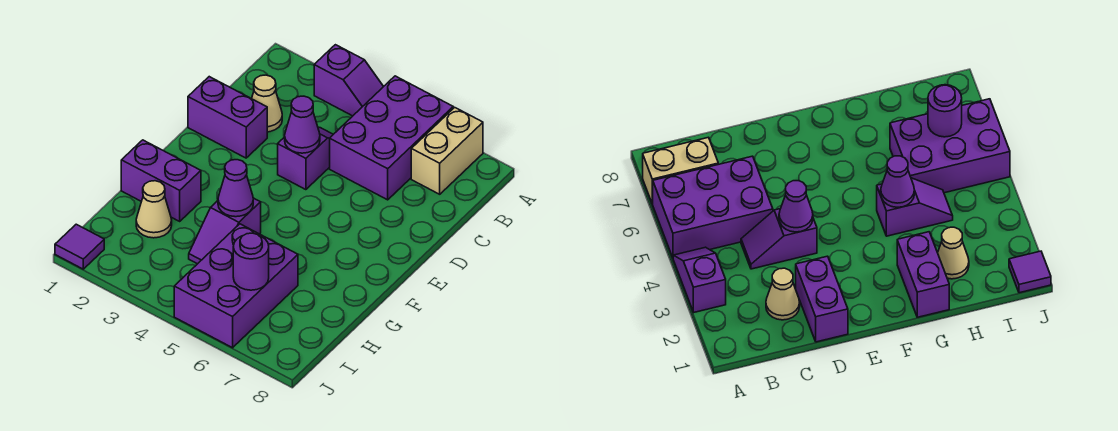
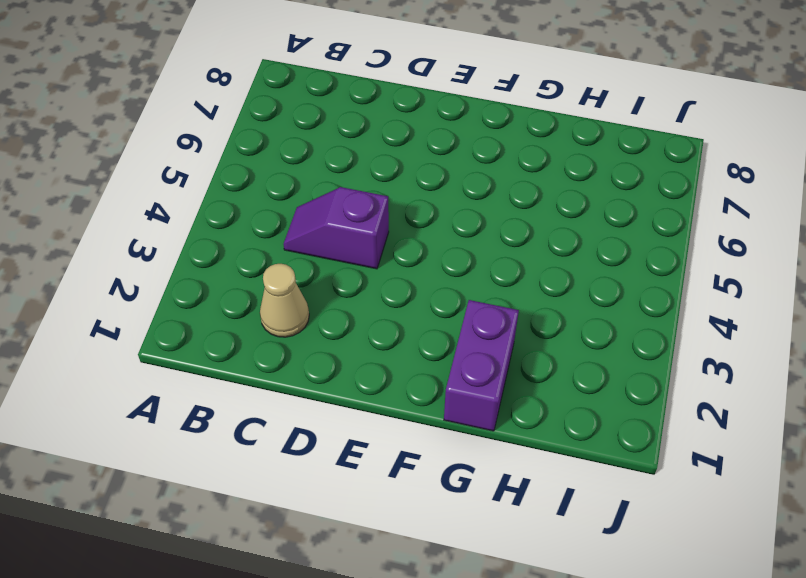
none -> purple 1x2 slope [314,45,384,116]
none -> purple 2x3 brick [330,76,453,200]
none -> tan 1x2 brick [411,107,483,194]

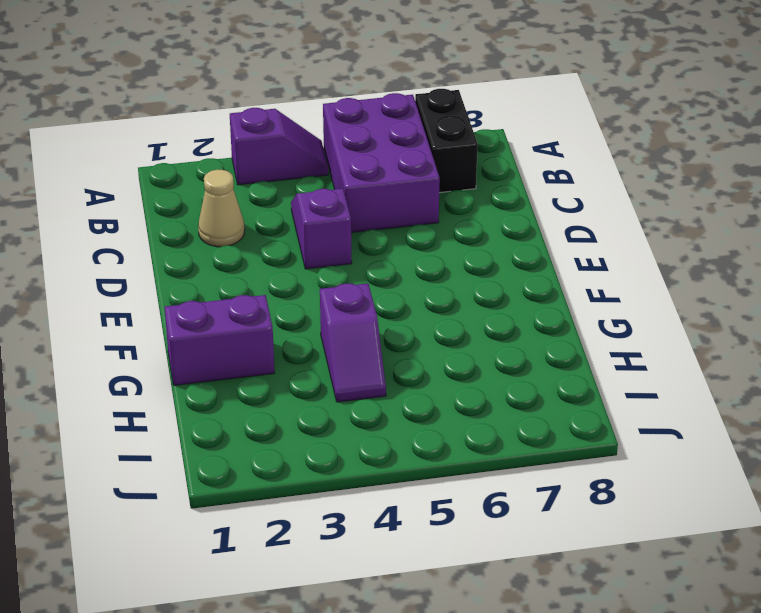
black 1x2 brick [415,89,478,193] -> tan 1x2 brick [411,107,483,194]
none -> purple 1x2 brick [188,77,267,158]
none -> tan 1x1 cone [136,181,172,238]
none -> purple 2x3 brick [174,224,298,348]

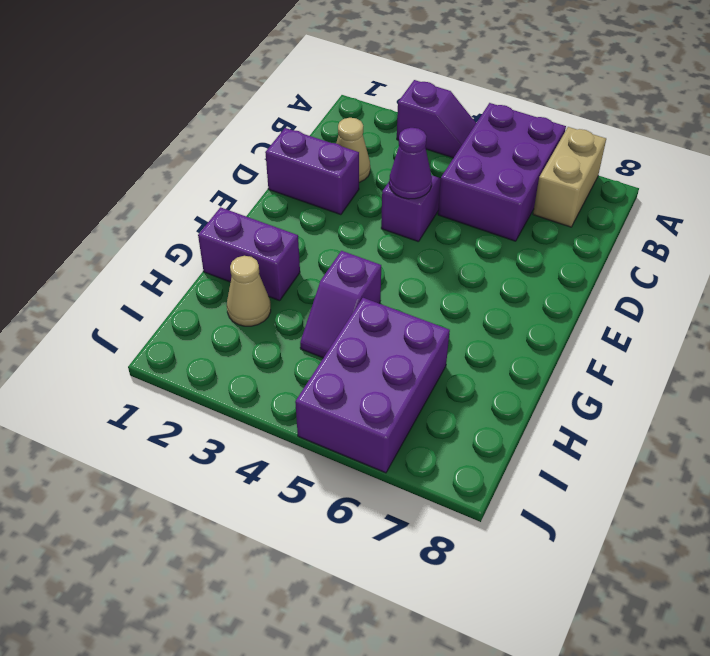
none -> purple 1x1 tile [55,224,104,269]
none -> purple 1x1 cone [218,160,253,217]
none -> purple 1x1 round brick [233,233,269,290]

